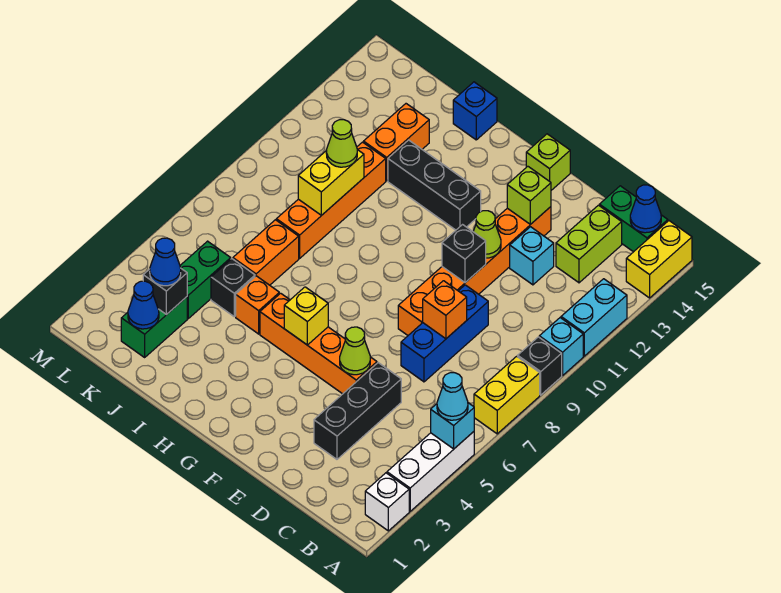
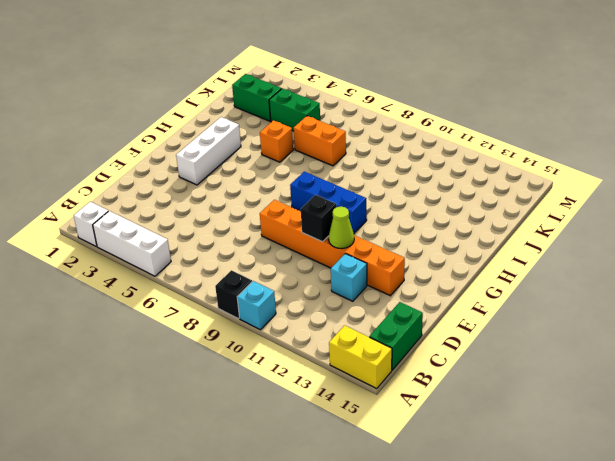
white 1x3 brick [176,117,241,185] -> none
blue 1x3 brick [290,172,367,233] -> blue 1x3 brick moved to [401,285,488,382]
none -> yellow 1x2 brick [474,356,540,434]
none -> cyan 1x2 brick [561,279,627,356]
none -> lime 1x2 brick [556,205,622,283]
none -> black 1x3 brick [314,363,401,459]

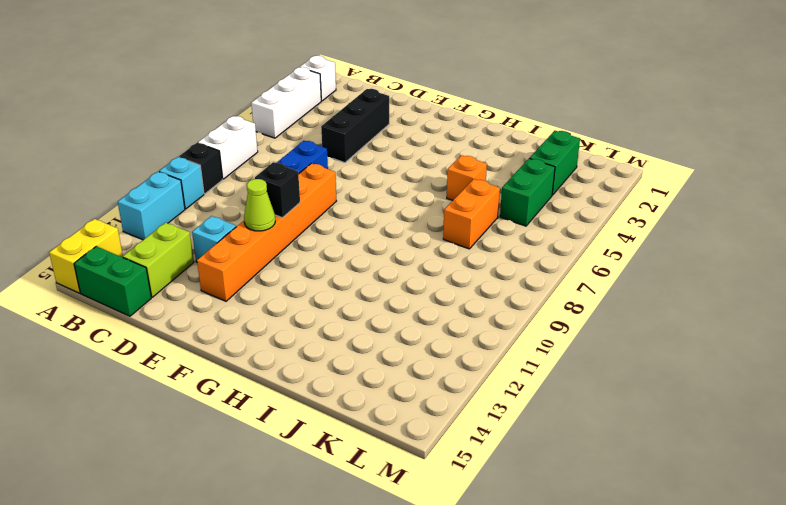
white 1x2 brick [198,116,258,179] -> yellow 1x2 brick [474,356,540,434]
none -> orange 1x4 brick [260,293,377,394]
none -> lime 1x1 brick [526,134,570,190]
none -> black 1x3 brick [388,140,481,230]
none -> blue 1x1 brick [453,82,497,140]

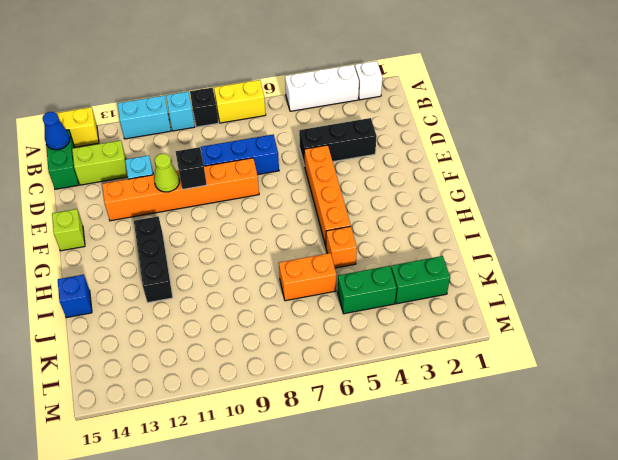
none -> black 1x1 brick [211,259,255,317]
none -> orange 1x4 brick [276,142,386,258]
none -> orange 1x2 brick [364,104,429,181]
none -> cyan 1x1 brick [431,403,474,449]

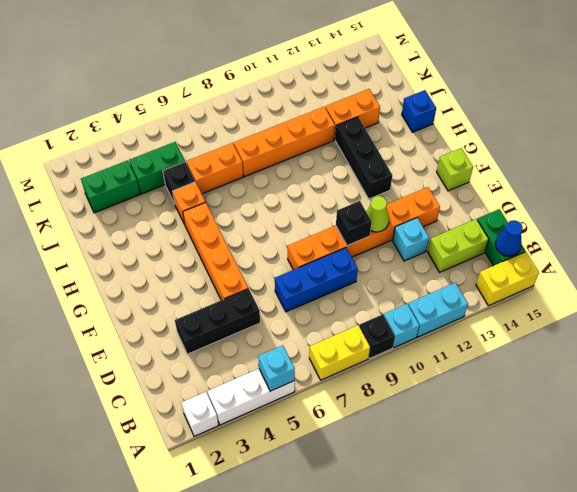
none -> orange 1x1 brick [423,281,467,339]
none -> lime 1x1 cone [340,327,370,375]
none -> lime 1x1 brick [507,166,551,224]
none -> yellow 1x1 brick [284,287,328,345]

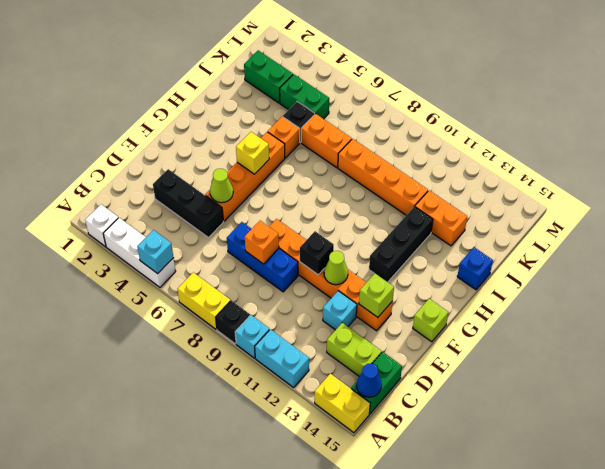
none -> yellow 1x2 brick [298,150,364,216]
none -> blue 1x1 cone [128,281,159,329]
none -> black 1x1 brick [143,269,187,314]
none -> cyan 1x1 cone [437,373,468,420]

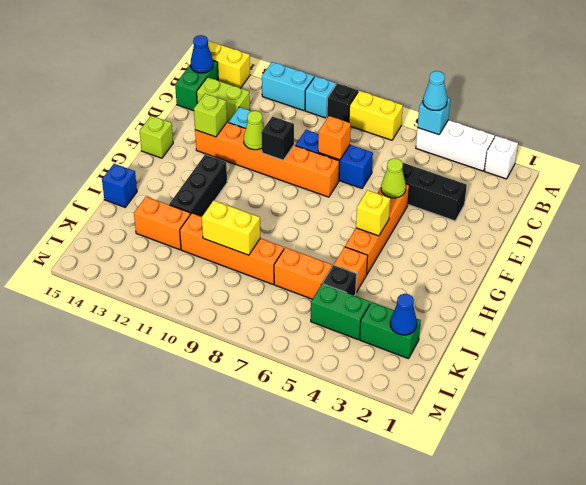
none -> black 1x1 brick [143,269,187,314]
none -> lime 1x1 cone [326,120,357,167]
none -> blue 1x1 cone [150,238,181,286]

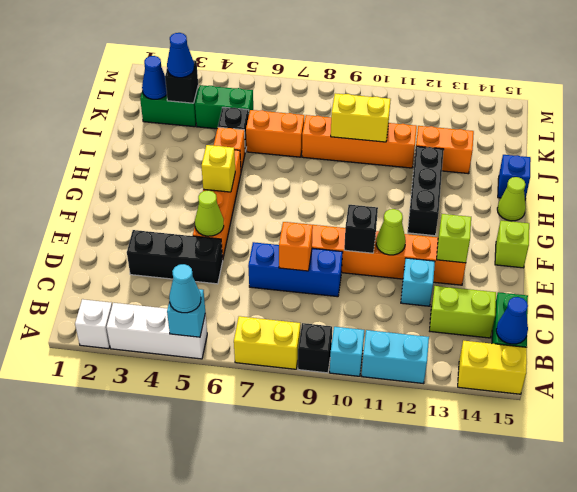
lime 1x1 cone [497,177,526,221] -> lime 1x1 cone moved to [326,120,357,167]

